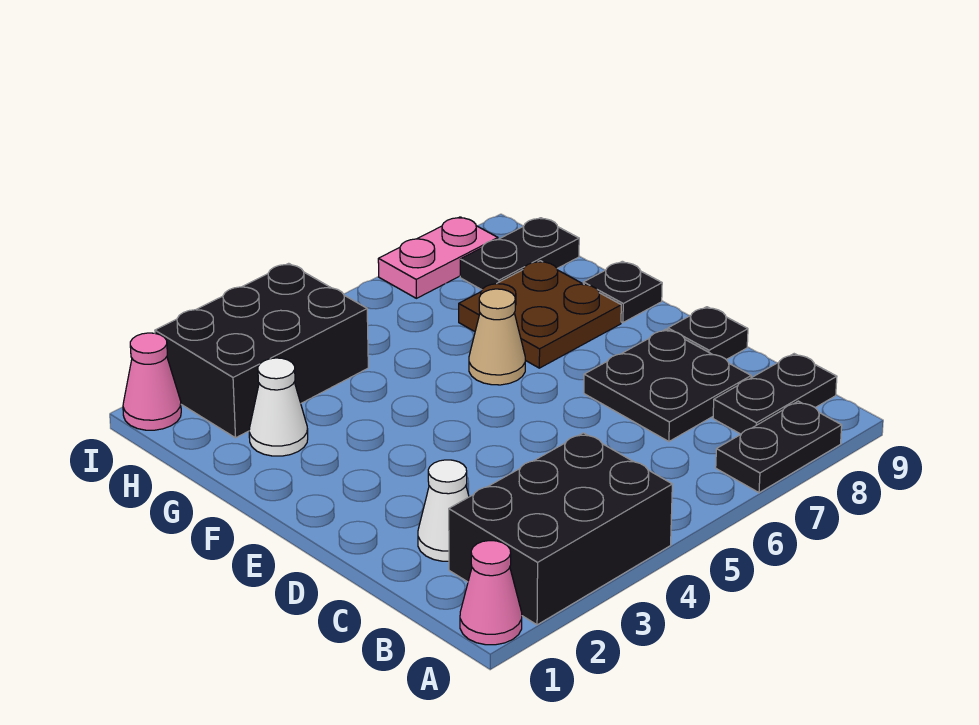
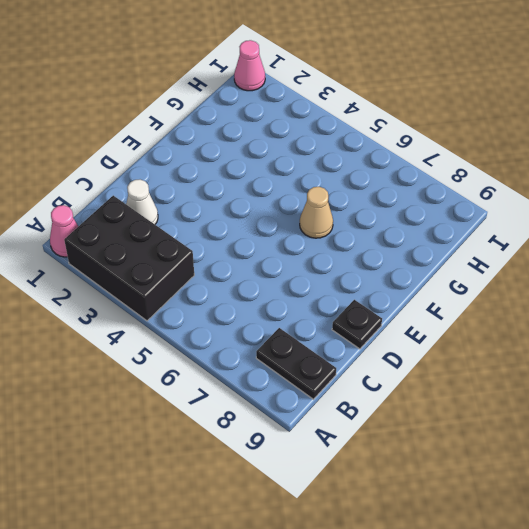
none -> black 1x2 plate [716,401,842,493]
none -> black 2x2 plate [584,329,751,442]
none -> brown 2x2 plate [459,261,621,368]

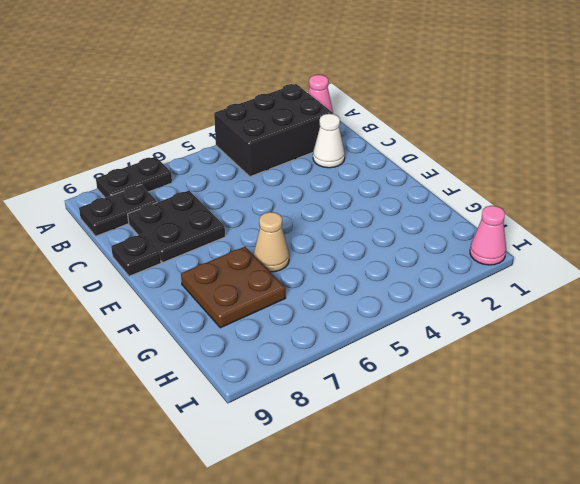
none -> black 1x1 plate [583,261,662,323]
none -> white 1x1 cone [249,358,308,456]
none -> black 2x3 brick [155,263,368,438]

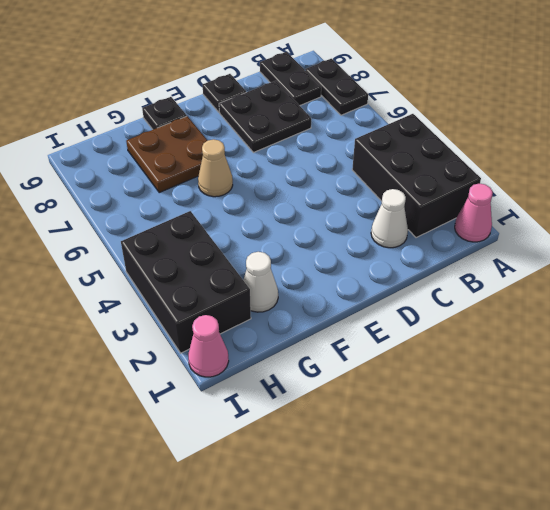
none -> black 1x2 plate [460,218,579,290]
none -> pink 1x2 plate [378,217,498,298]

